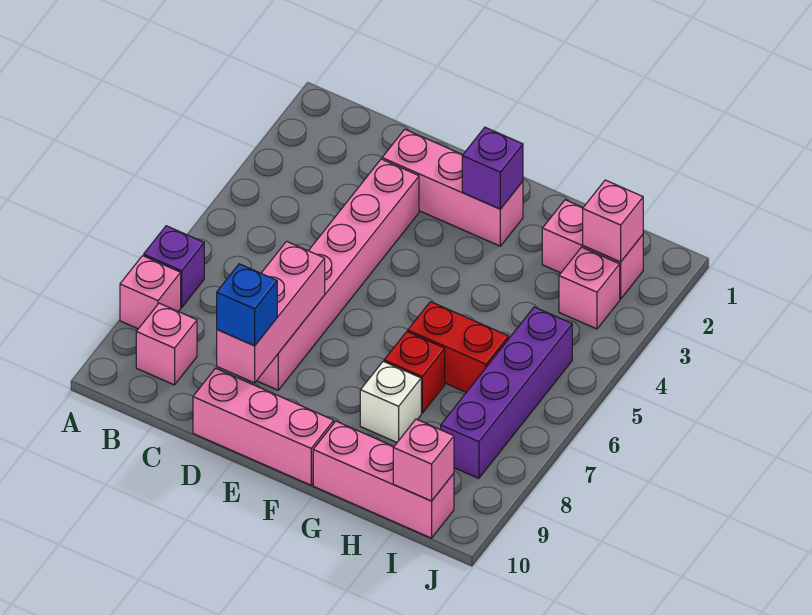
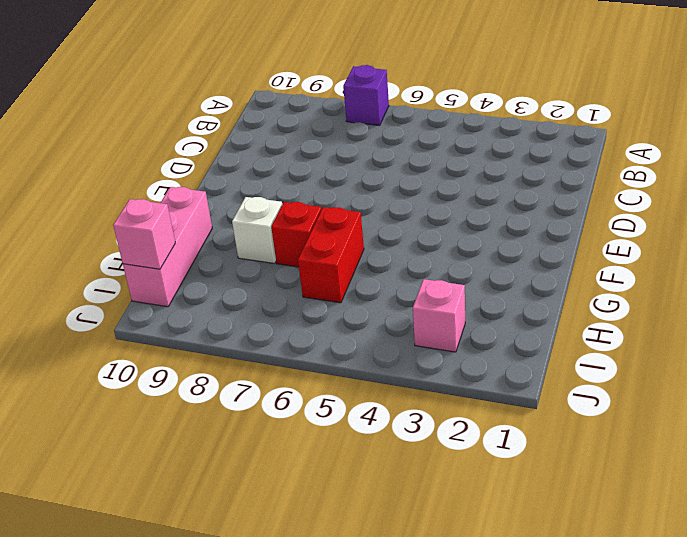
none -> pink 1x1 brick [120,256,181,329]
none -> pink 1x1 brick [136,303,197,385]
none -> pink 1x3 brick [382,129,523,246]

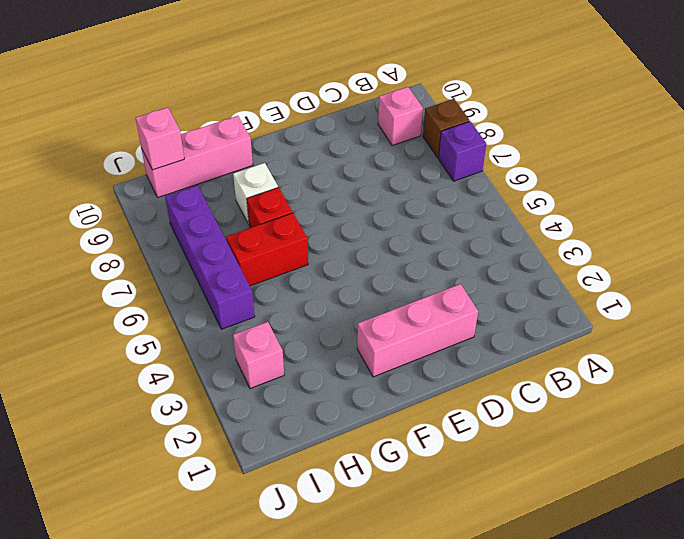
brown 1x1 brick [423,99,470,158] -> pink 1x1 brick [120,256,181,329]
none -> pink 1x6 brick [257,159,419,390]
none -> pink 1x3 brick [193,368,334,485]
none -> pink 1x2 brick [542,200,643,299]

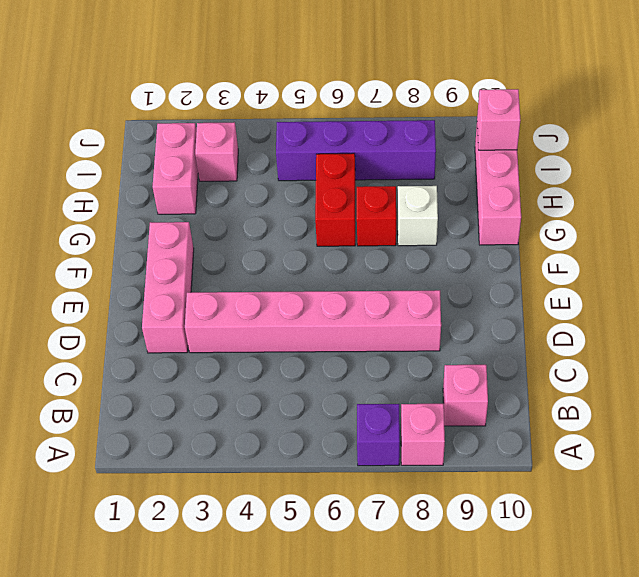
none -> pink 1x3 brick [193,368,334,485]
none -> pink 1x3 brick [217,241,325,383]
none -> purple 1x1 brick [462,127,523,209]

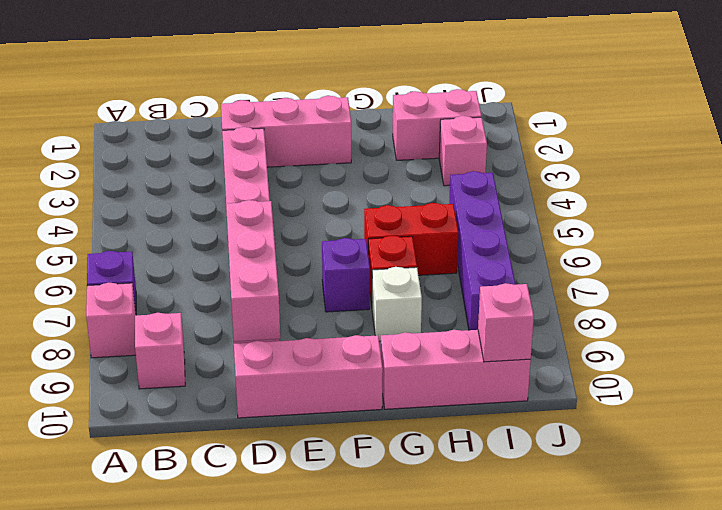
purple 1x1 brick [322,238,370,312] -> purple 1x1 brick moved to [462,127,523,209]
none -> pink 1x1 brick [583,180,643,262]
none -> blue 1x1 brick [217,264,277,346]

